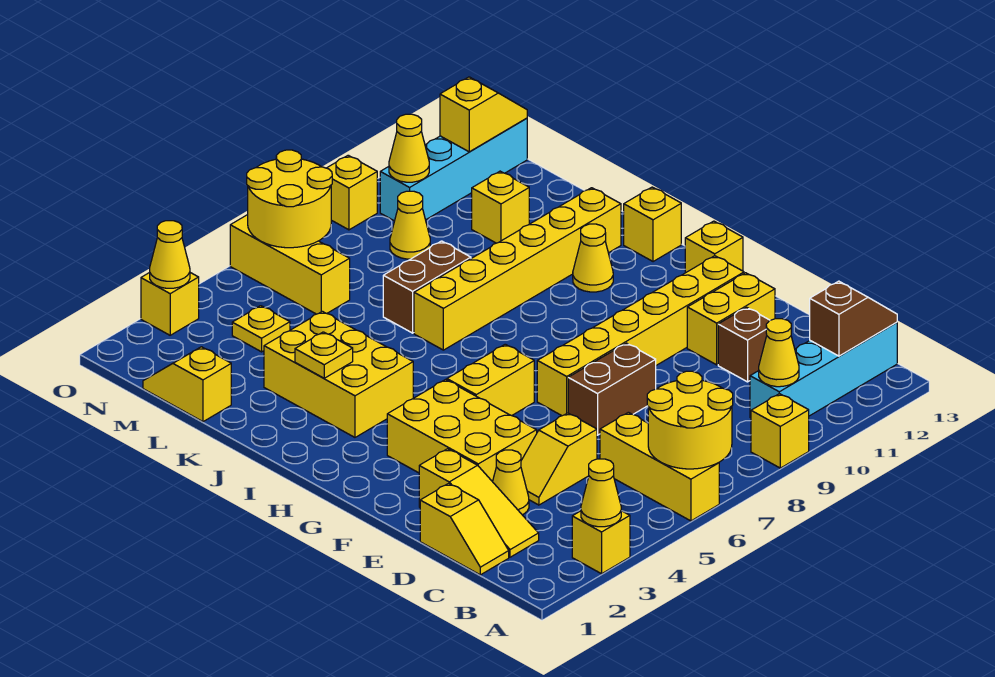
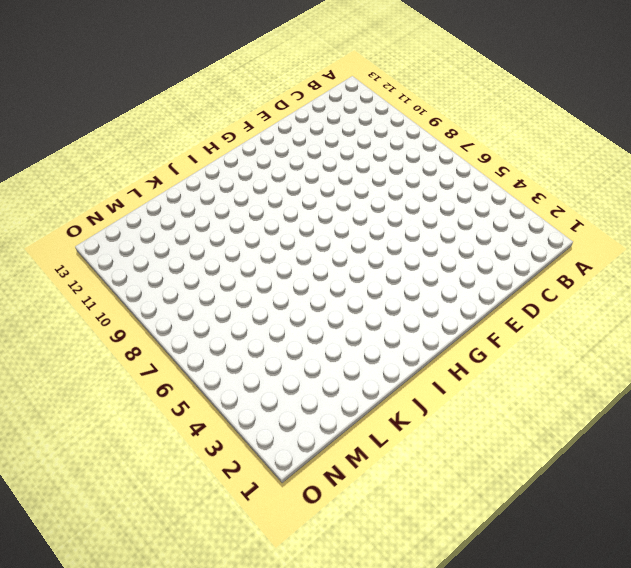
none -> yellow 1x1 brick [572,511,630,574]
none -> yellow 1x3 brick [600,412,719,521]
none -> yellow 1x1 brick [751,394,809,468]
none -> cyan 1x4 brick [750,322,897,418]

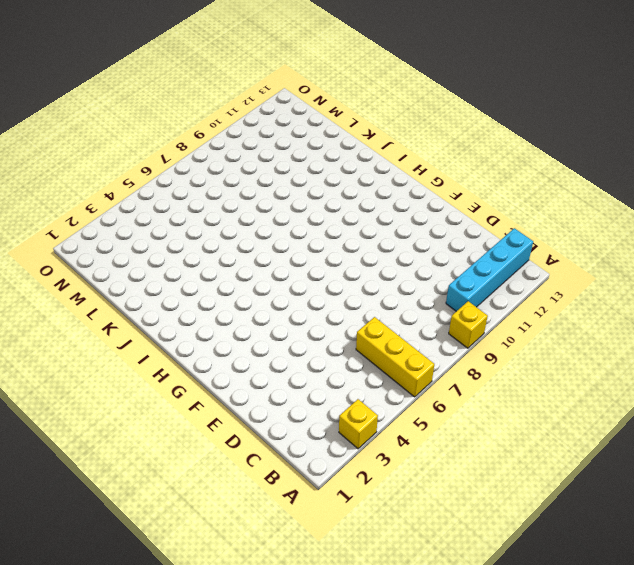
none -> yellow 1x2 slope [420,483,509,575]
none -> yellow 1x3 slope [419,449,539,557]
none -> yellow 1x1 cone [493,450,529,515]
none -> yellow 1x2 slope [521,413,597,505]

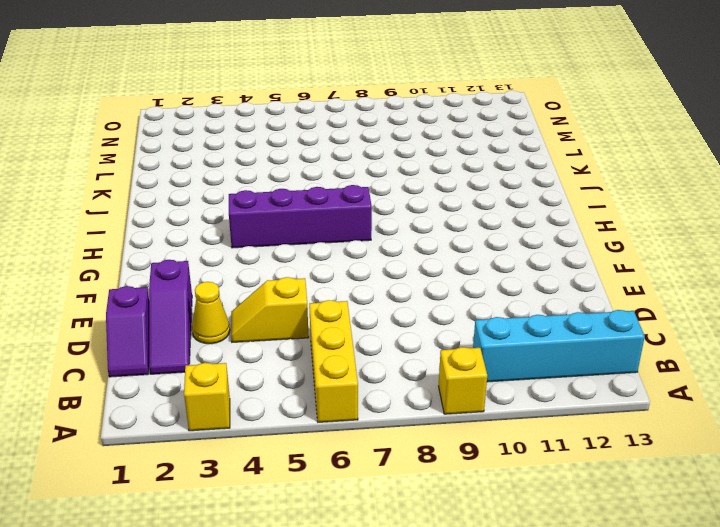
purple 1x2 slope [106,286,149,377] -> yellow 1x2 slope [420,483,509,575]
purple 1x3 slope [149,260,192,374] -> yellow 1x3 slope [419,449,539,557]
purple 1x4 brick [229,185,372,248] -> none
none -> brown 1x1 brick [718,307,770,382]
none -> yellow 2x3 brick [387,380,537,482]
none -> brown 1x2 brick [568,343,656,435]
none -> yellow 1x2 brick [687,273,775,365]

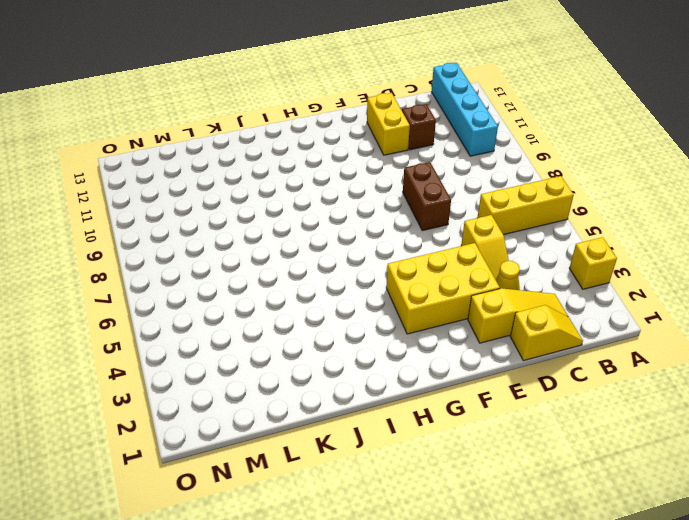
none -> yellow 1x1 brick [751,394,809,468]
none -> yellow 1x6 brick [537,256,744,416]
none -> yellow 1x2 brick [447,344,534,416]
none -> yellow 1x1 brick [685,221,743,273]

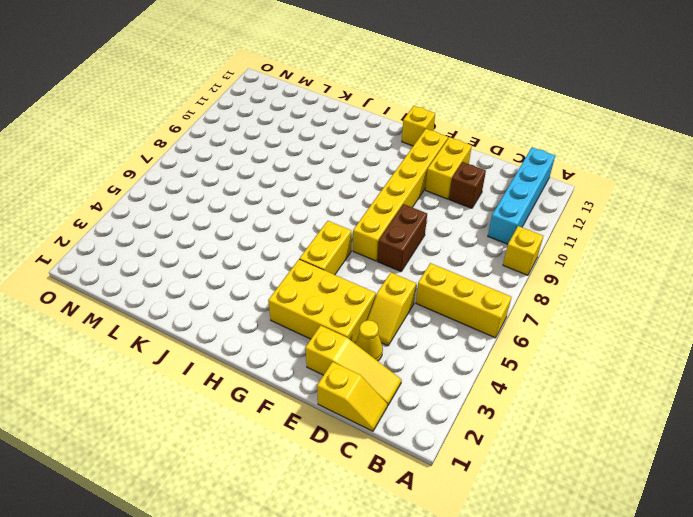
none -> yellow 1x1 brick [572,511,630,574]
none -> yellow 2x3 brick [264,311,413,437]
none -> yellow 1x1 cone [573,224,613,292]
none -> yellow 1x1 brick [624,187,681,262]

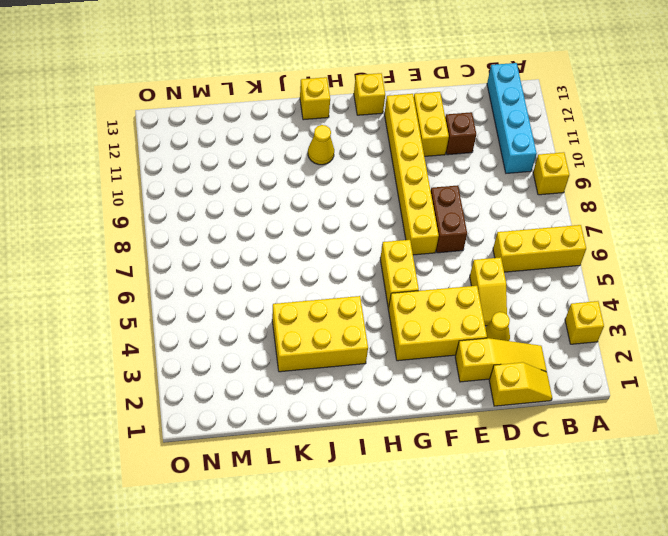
none -> yellow 1x6 brick [414,188,621,350]
none -> brown 1x2 brick [383,241,471,333]
none -> yellow 1x2 slope [143,347,231,422]
none -> yellow 1x1 brick [472,171,529,243]

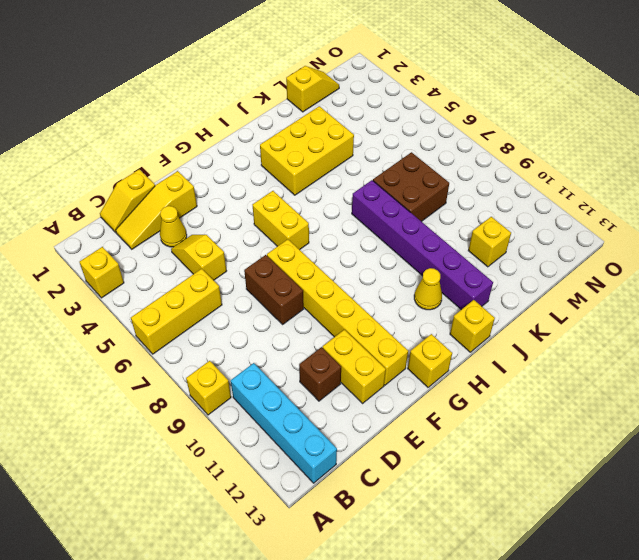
purple 1x6 brick [352,180,493,310] -> yellow 1x6 brick [414,188,621,350]
brown 2x2 brick [373,152,449,222] -> brown 1x2 brick [383,241,471,333]
none -> yellow 2x3 brick [387,380,537,482]
none -> yellow 1x1 plate [232,306,290,352]
none -> yellow 1x3 brick [230,215,350,314]
none -> yellow 1x1 cone [390,191,430,259]

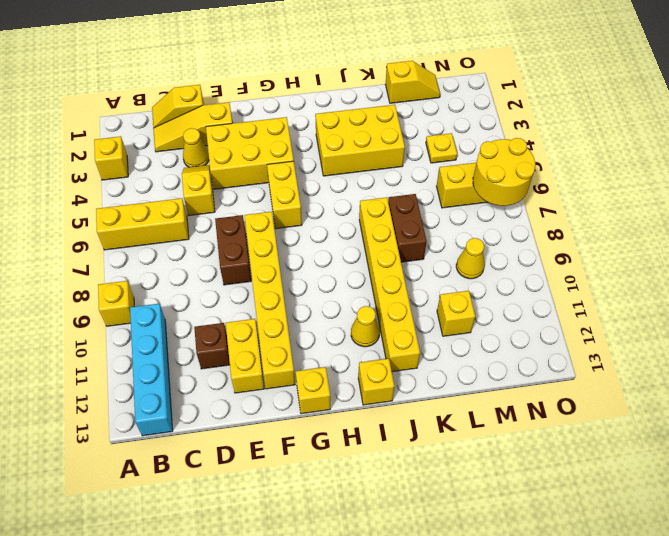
none -> cyan 1x4 brick [380,118,527,221]
none -> yellow 1x1 brick [141,272,199,335]
none -> yellow 1x1 brick [327,155,377,230]
none -> yellow 1x1 cone [581,459,621,527]

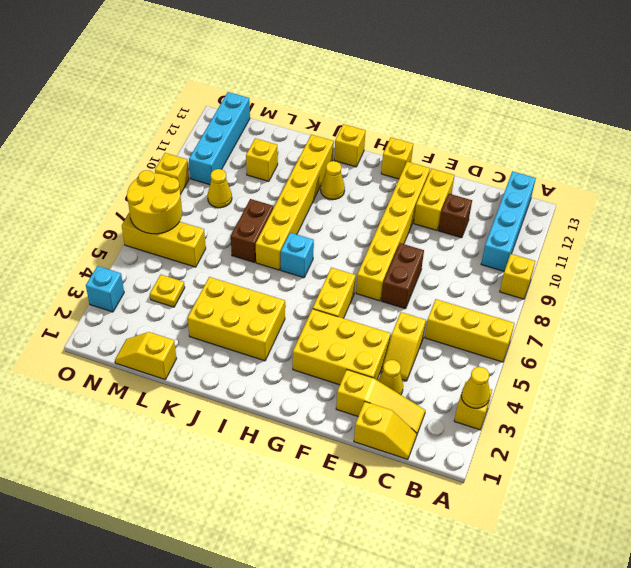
cyan 1x1 brick [281,233,314,278] -> none
cyan 1x1 brick [86,266,124,312] -> yellow 1x1 brick [141,272,199,335]
none -> yellow 2x2 round brick [647,371,733,469]
none -> yellow 1x1 cone [759,319,799,387]
none -> brown 1x2 slope [810,281,897,356]
none -> yellow 1x1 plate [295,332,353,378]

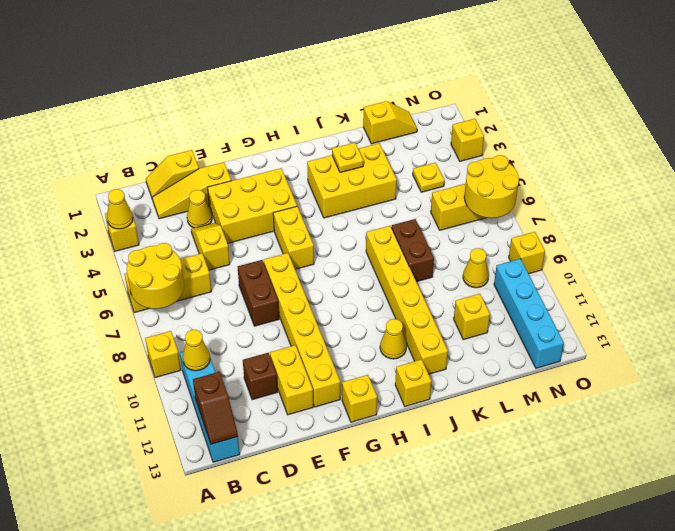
none -> yellow 1x1 cone [389,114,429,182]
none -> yellow 1x2 slope [440,77,527,152]
none -> yellow 1x1 cone [150,221,190,288]

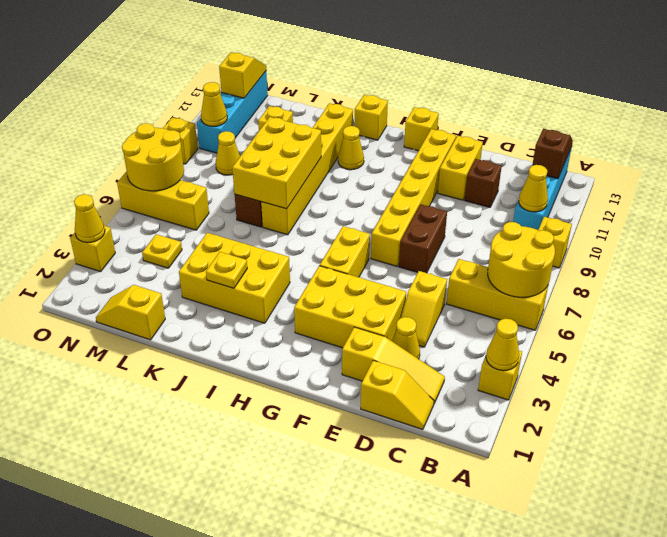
yellow 2x3 brick [232,117,321,209] -> none

